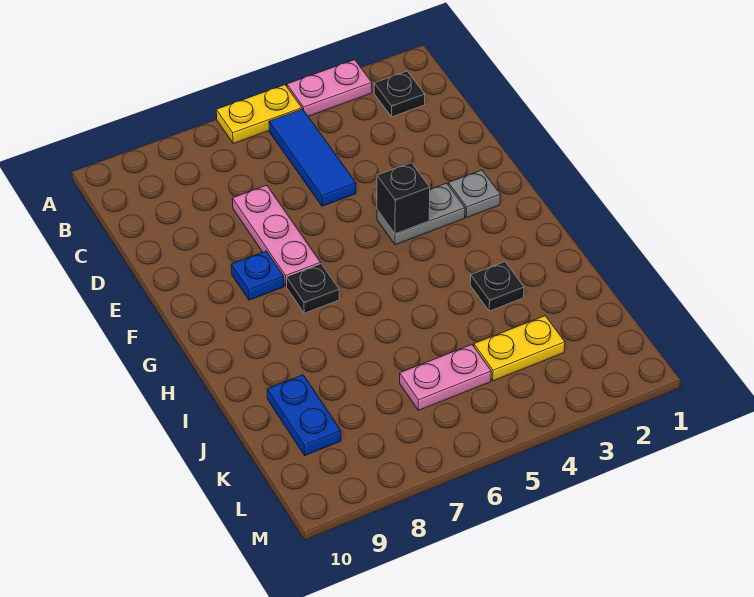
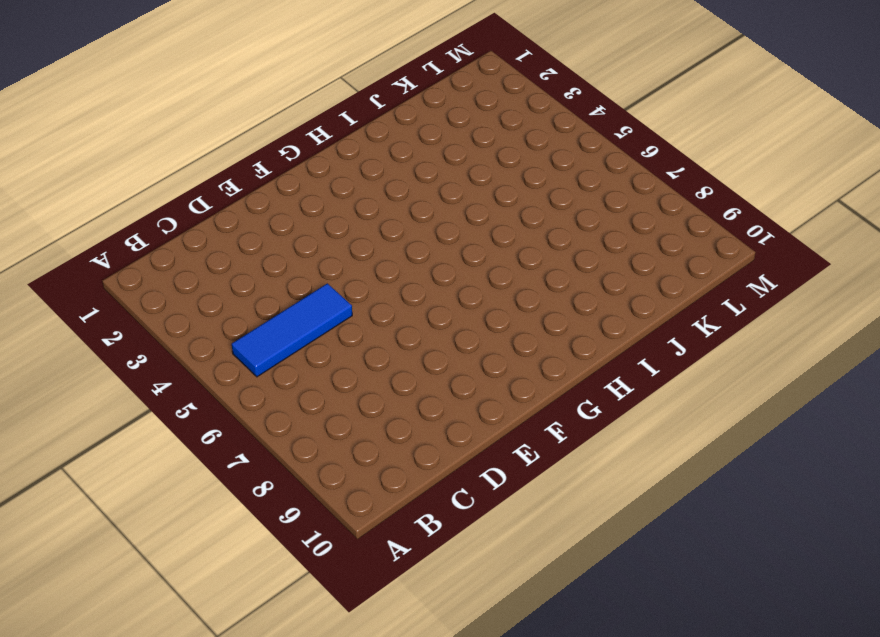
none -> pink 1x2 plate [287,60,372,116]
none -> yellow 1x2 plate [216,85,302,144]
none -> black 1x1 plate [374,71,425,117]

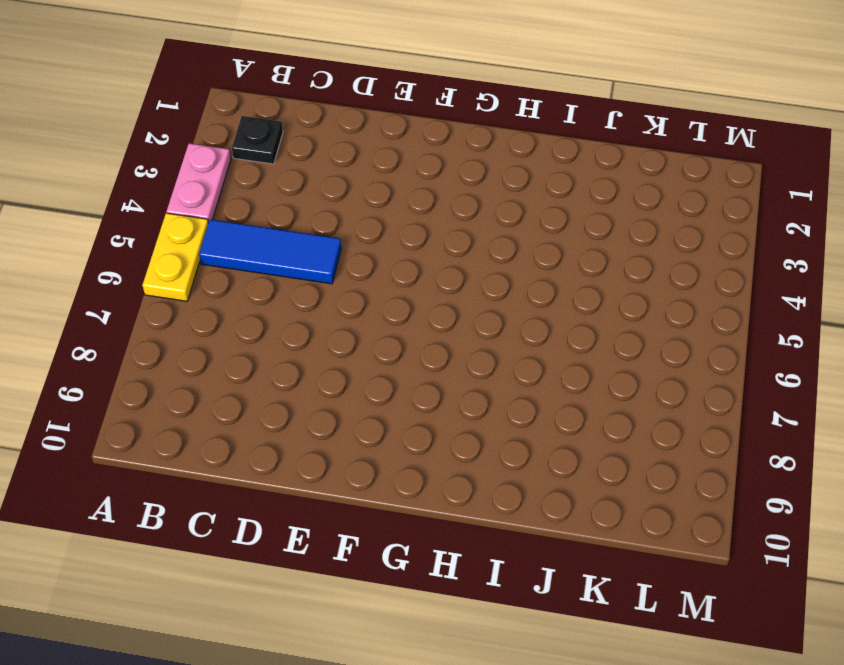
none -> pink 1x3 plate [232,185,321,286]
none -> grey 1x1 plate [448,170,500,218]
none -> grey 1x2 plate [377,183,465,245]

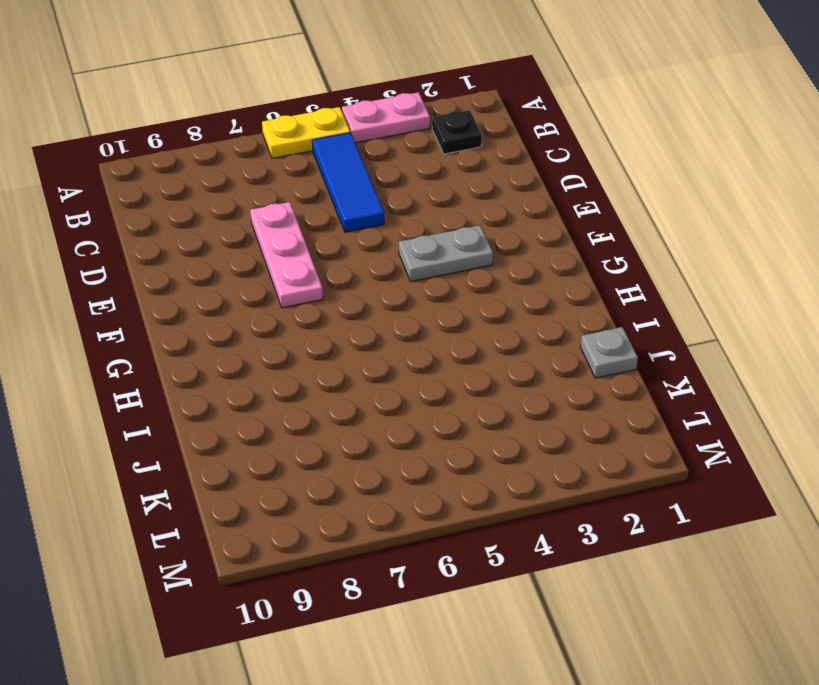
grey 1x1 plate [581,327,638,378] -> grey 1x1 plate moved to [448,170,500,218]
none -> blue 1x1 plate [231,251,284,300]
none -> black 1x1 plate [286,264,339,313]
none -> black 1x1 plate [470,262,524,311]

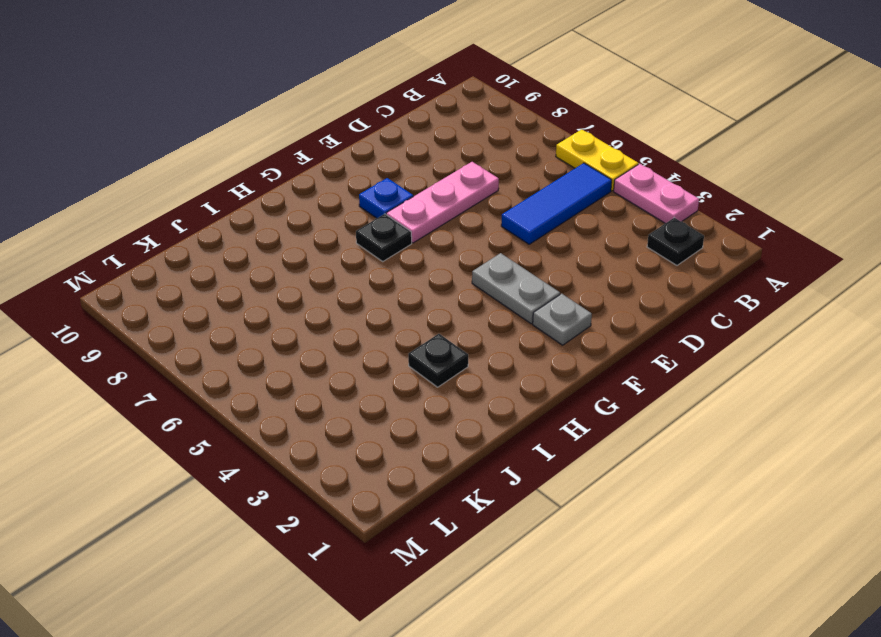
none -> blue 1x2 plate [267,375,341,455]
none -> yellow 1x2 plate [474,316,565,381]
none -> pink 1x2 plate [400,345,491,410]

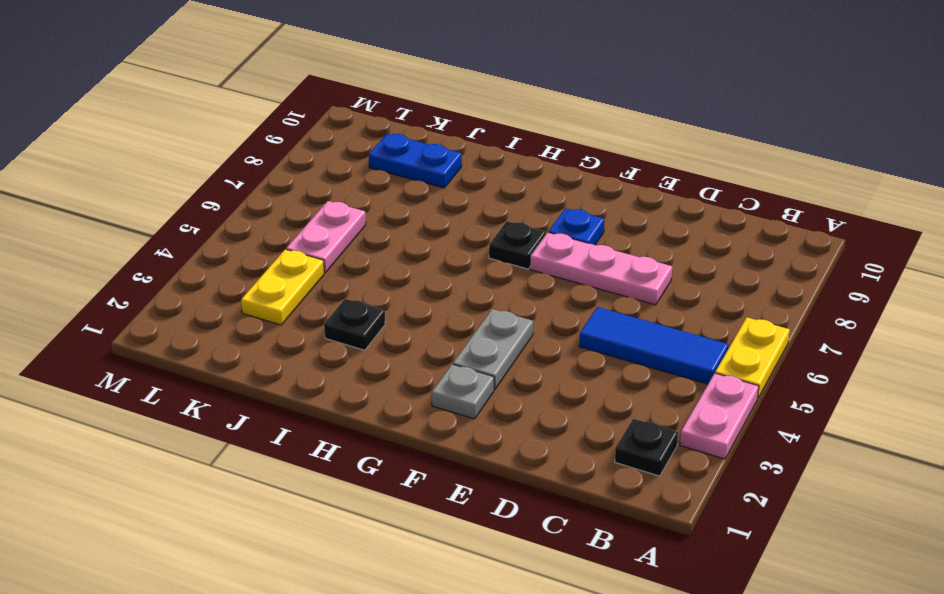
none -> black 1x1 brick [377,163,430,234]

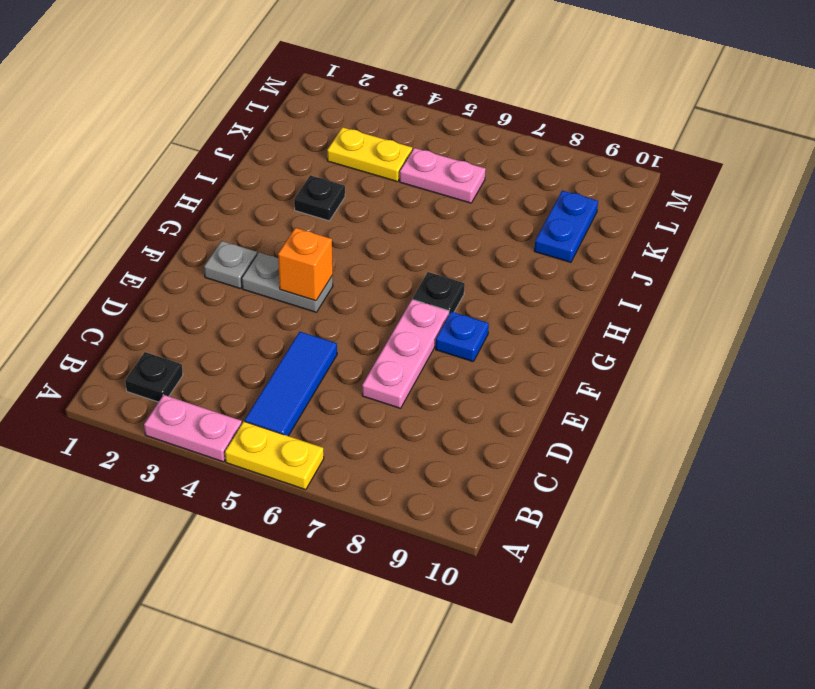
orange 1x1 brick [278,228,333,301] -> black 1x1 brick [377,163,430,234]

